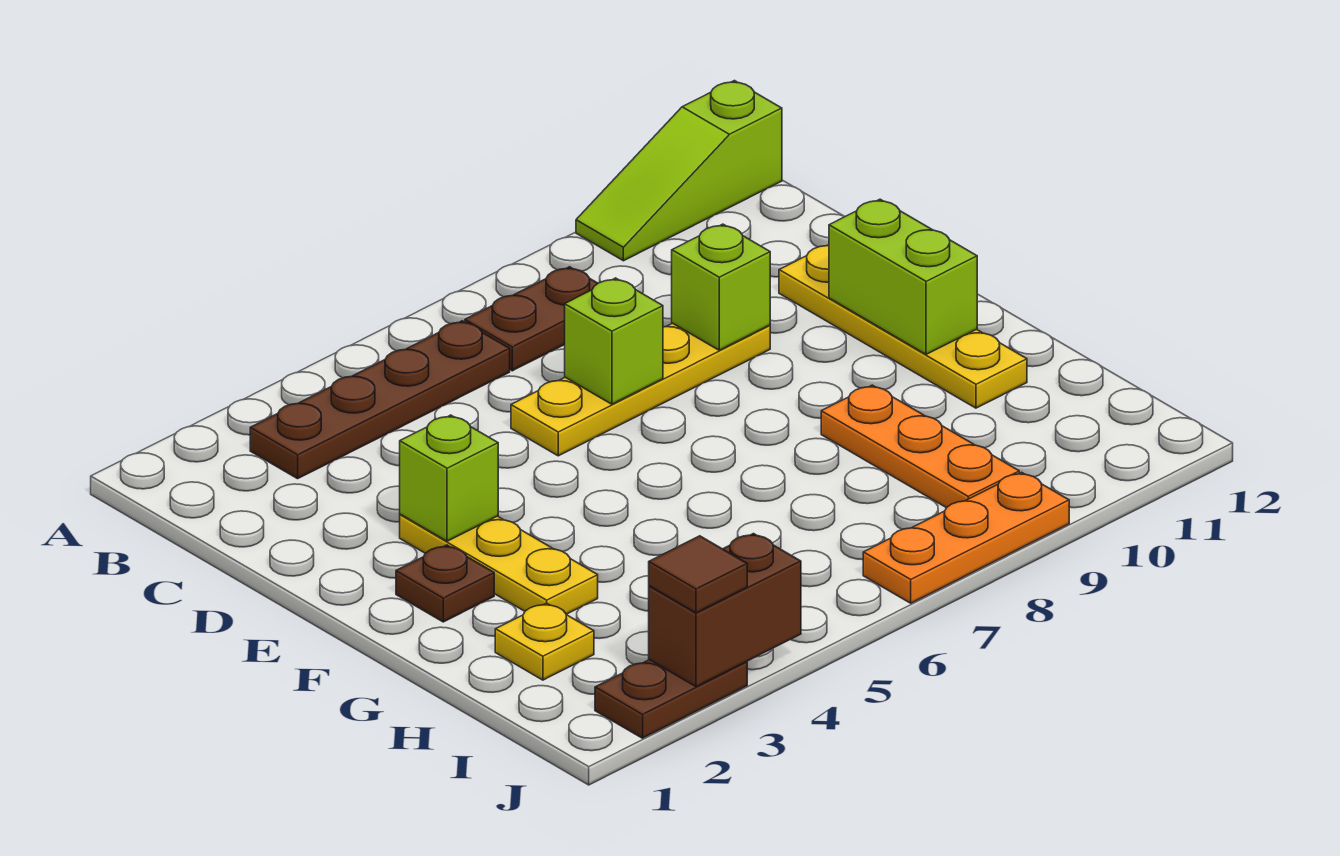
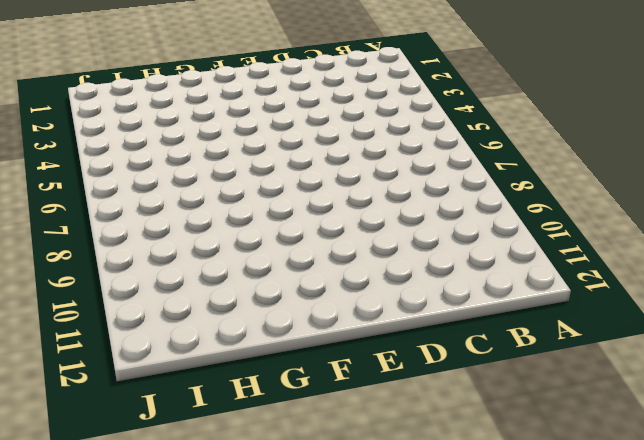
none -> lime 1x3 slope [576,81,782,261]
none -> brown 1x4 plate [250,321,510,479]
none -> brown 1x2 plate [465,267,598,371]

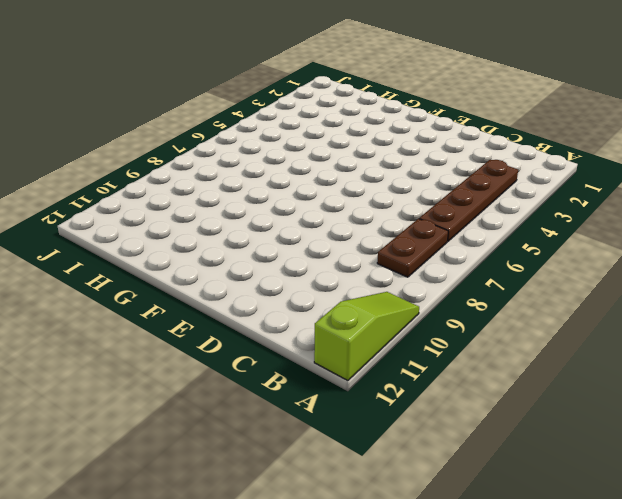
none -> yellow 1x4 plate [511,323,770,456]
none -> yellow 1x4 plate [779,245,1027,408]
none -> yellow 1x3 plate [400,514,598,614]

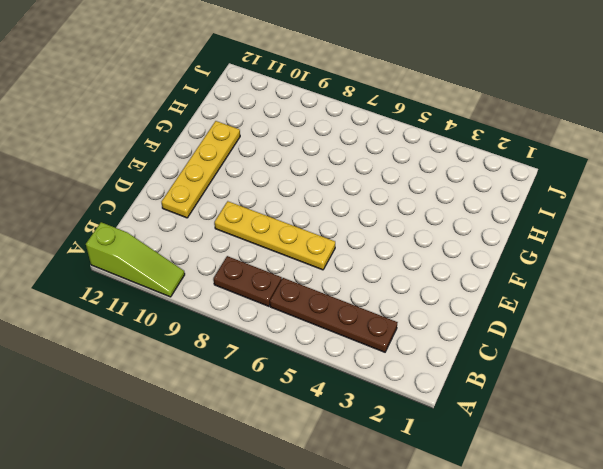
none -> yellow 1x3 plate [400,514,598,614]
none -> brown 1x1 plate [396,545,494,622]
none -> orange 1x3 plate [821,385,1019,508]

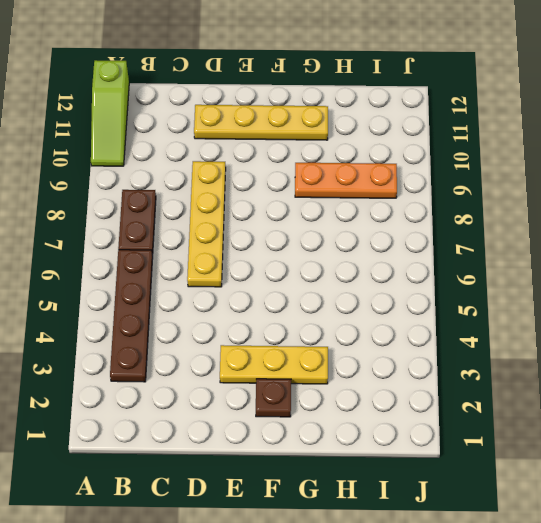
none -> yellow 1x1 plate [495,603,594,680]
none -> brown 1x2 plate [595,660,747,738]
none -> orange 1x3 plate [863,472,1069,603]

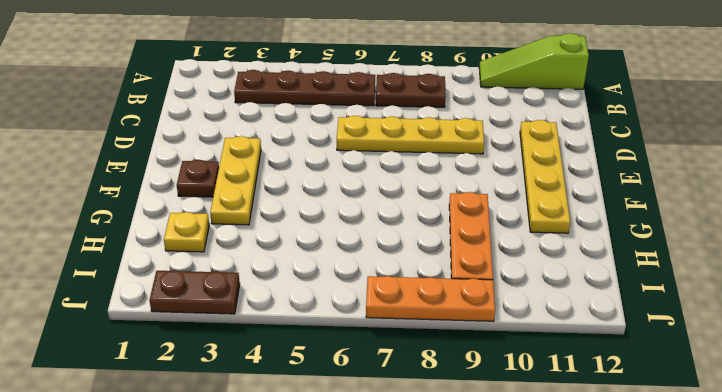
none -> lime 1x1 brick [565,278,663,404]
none -> lime 1x1 brick [672,224,770,350]
none -> lime 1x1 brick [400,415,498,541]

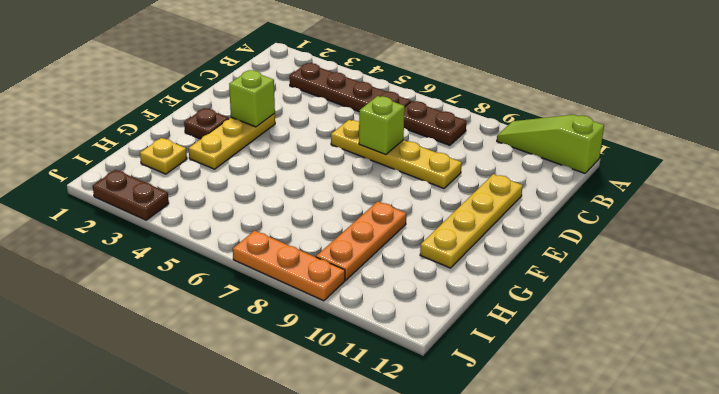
none -> lime 1x1 brick [672,224,770,350]
none -> lime 1x2 brick [829,199,977,354]
none -> brown 1x2 brick [649,534,801,687]

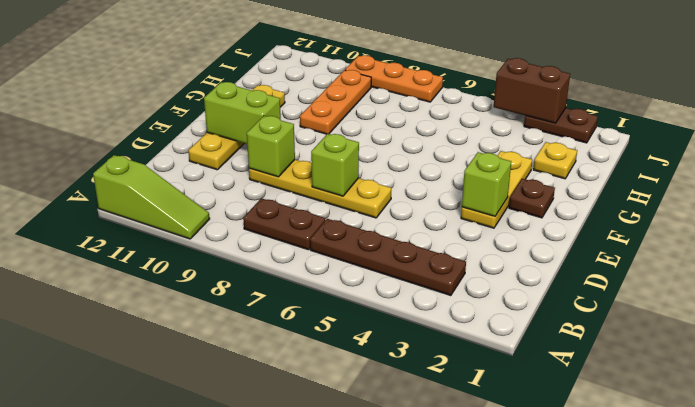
lime 1x2 brick [204,82,281,144] -> lime 1x2 brick turned to [829,199,977,354]
none -> brown 1x1 tile [649,536,747,613]

